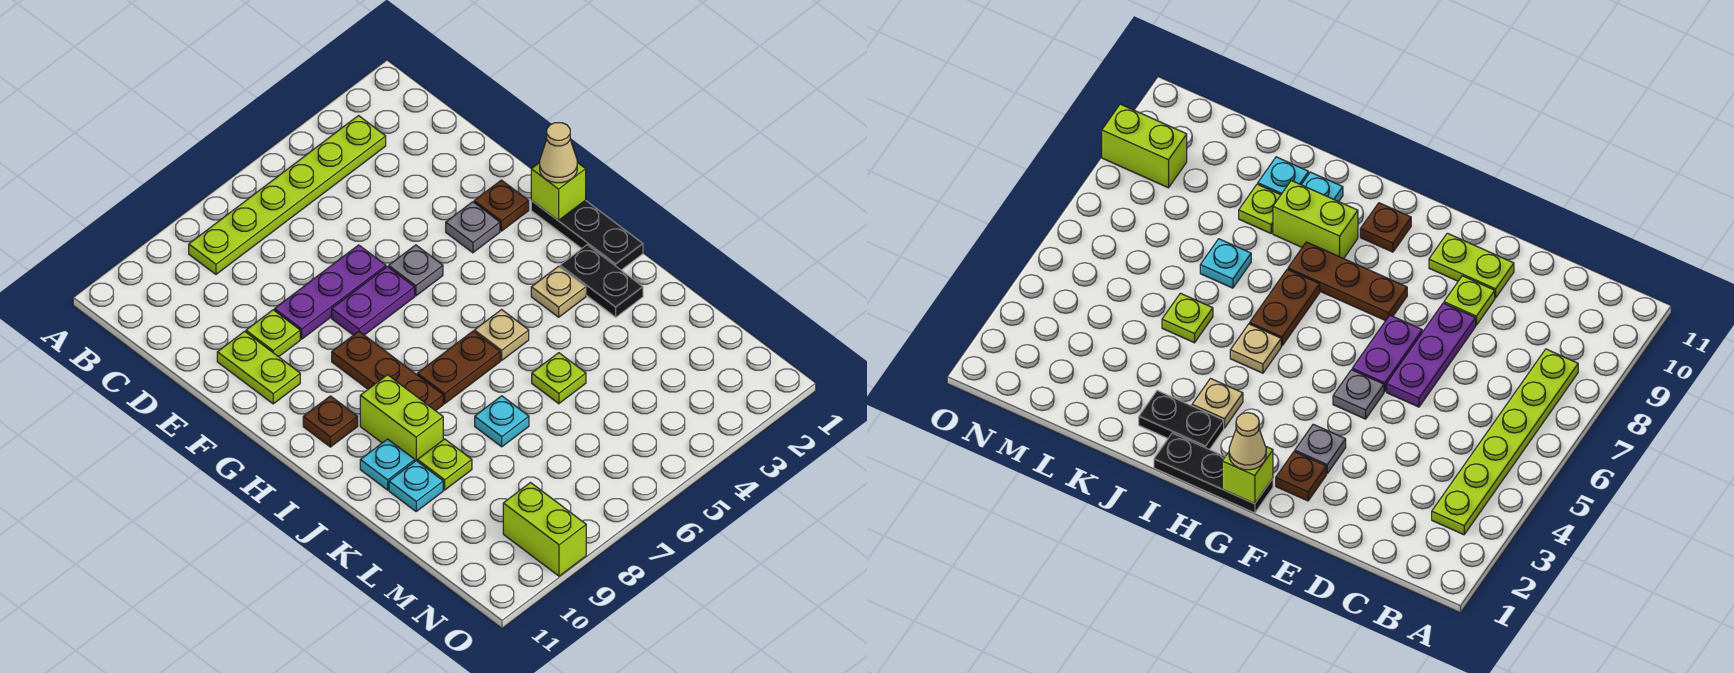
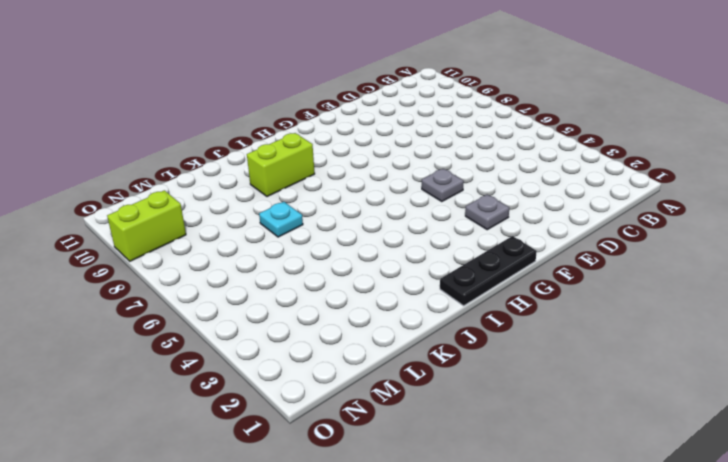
none -> lime 1x6 plate [189,116,386,274]
none -> purple 1x3 plate [275,245,386,339]
none -> lime 1x1 plate [246,310,300,357]

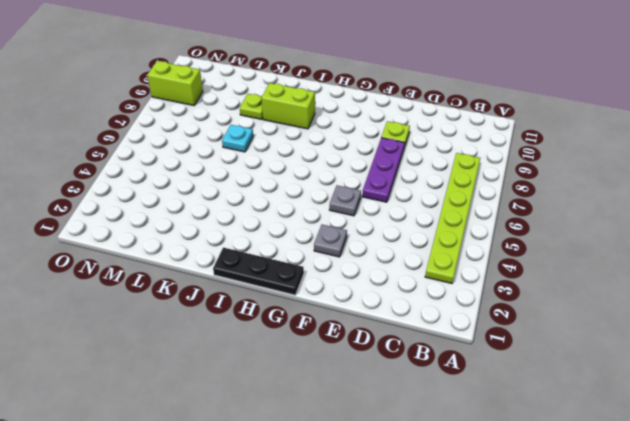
none -> lime 1x2 plate [217,331,300,404]
none -> brown 1x1 plate [474,180,529,231]
none -> purple 1x2 plate [332,267,415,335]

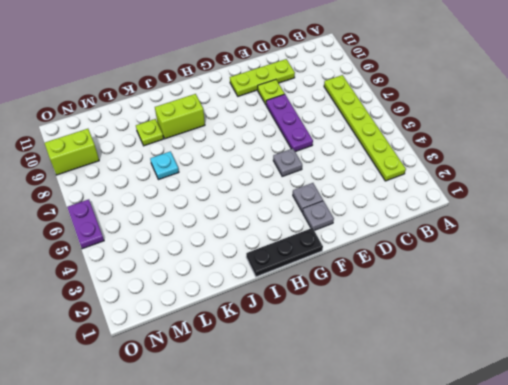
lime 1x3 plate [230,59,295,96] -> lime 1x2 plate [217,331,300,404]
grey 1x1 plate [303,201,334,230] -> brown 1x1 plate [474,180,529,231]
purple 1x2 plate [67,199,104,249] -> purple 1x2 plate moved to [332,267,415,335]
none -> brown 1x3 plate [332,331,443,411]
none -> brown 1x1 plate [303,396,358,447]
none -> black 1x2 plate [560,245,643,317]

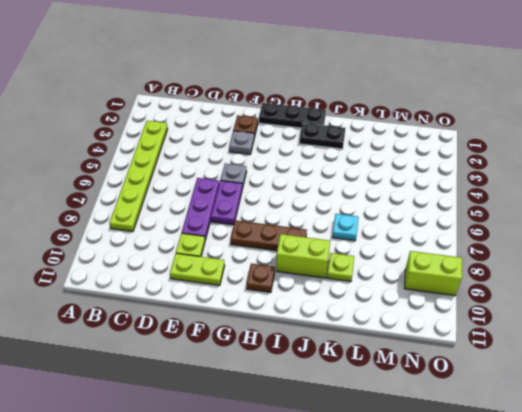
none -> tan 1x1 plate [531,266,586,317]
none -> tan 1x1 plate [474,310,529,360]
none -> brown 1x2 plate [417,331,500,404]

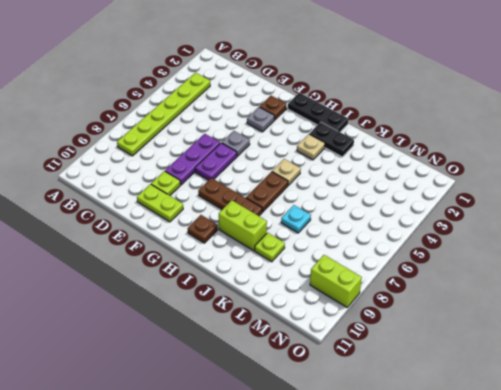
none -> cyan 1x1 plate [360,439,415,490]
none -> lime 1x1 plate [532,353,586,404]
none -> cyan 1x1 plate [389,461,443,511]

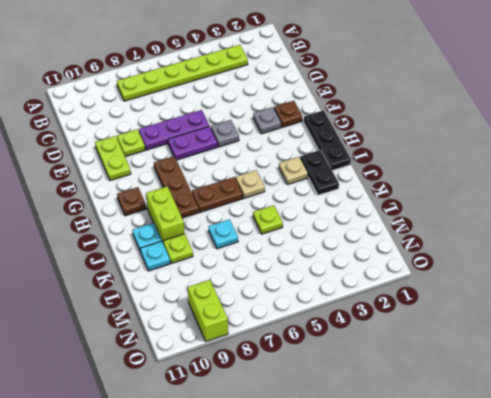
none -> lime 1x1 brick [531,163,586,220]
none -> tan 1x1 cone [540,123,577,183]

